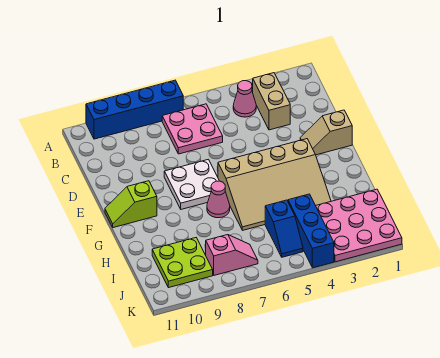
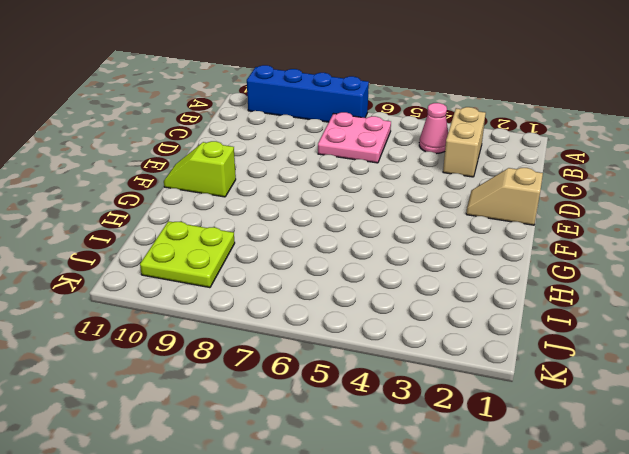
none -> white 2x2 plate [164,159,219,209]
none -> tan 3x4 slope [218,139,331,230]
none -> pink 1x1 cone [207,181,230,218]

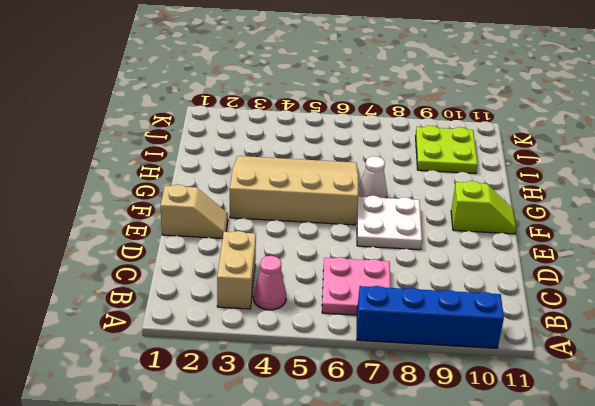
white 1x1 cone [358,156,387,198] -> pink 1x1 cone [207,181,230,218]
none -> pink 3x3 plate [316,189,402,262]
none -> blue 1x3 brick [288,194,334,268]
none -> blue 1x2 slope [265,200,303,257]

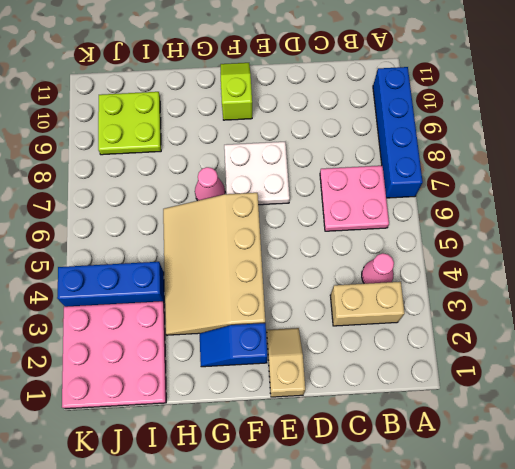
blue 1x2 slope [200,323,267,367] -> blue 1x2 slope moved to [265,200,303,257]
none -> pink 1x2 slope [206,235,258,275]

